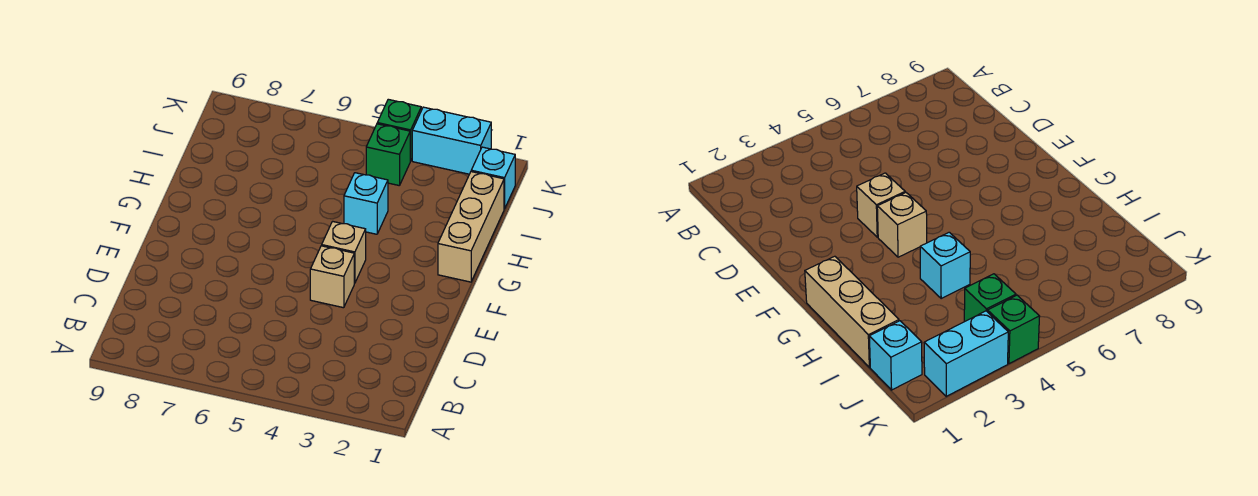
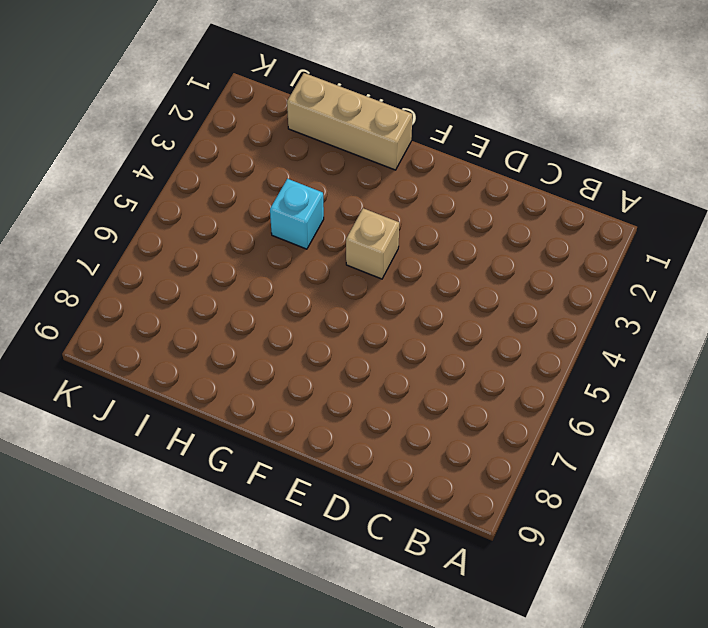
none -> tan 1x1 brick [310,246,354,308]
none -> cyan 1x1 brick [471,147,515,209]

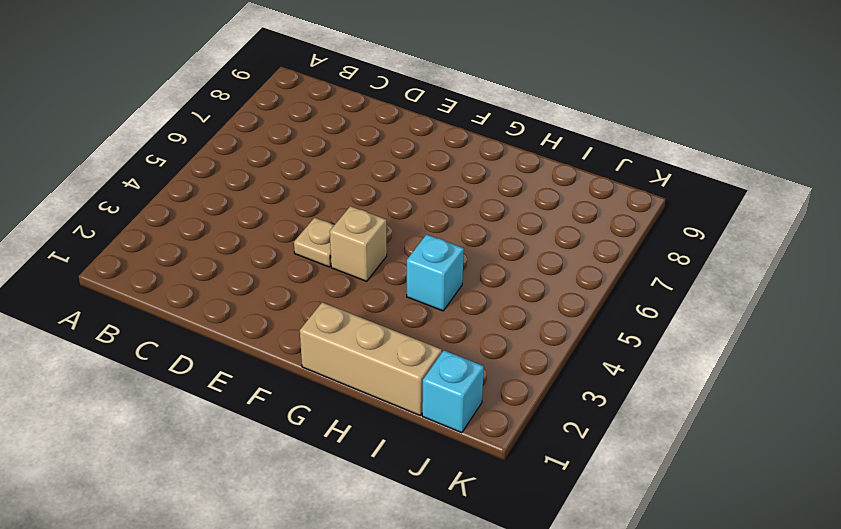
tan 1x1 plate [294,218,334,267] -> tan 1x1 brick [310,246,354,308]
none -> green 1x1 brick [366,124,410,186]
none -> cyan 1x2 brick [412,107,491,174]

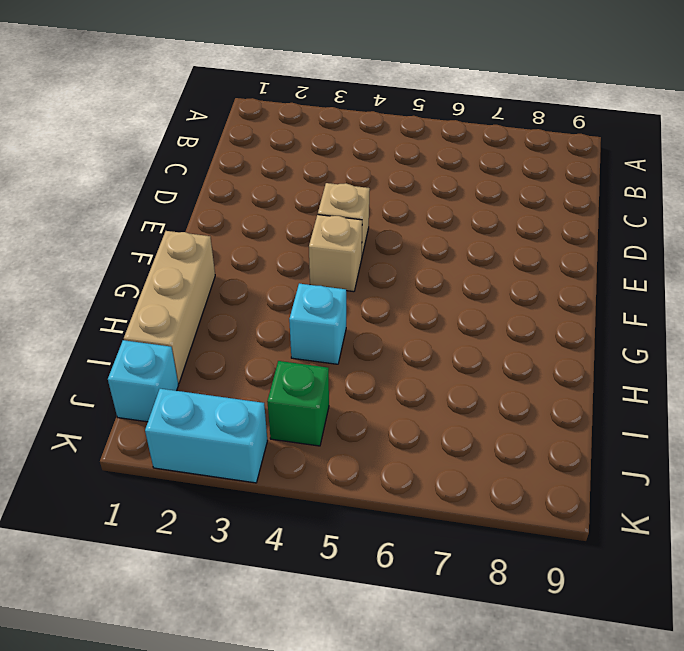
none -> green 1x1 brick [377,99,421,161]

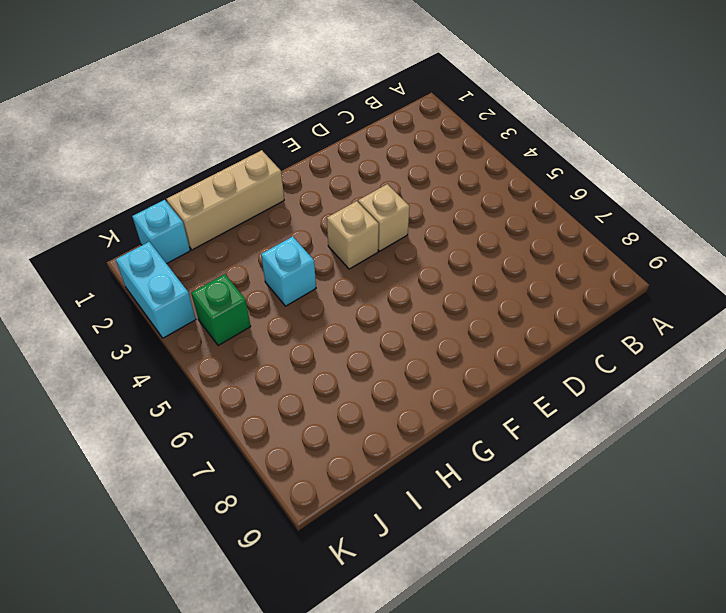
none -> green 1x1 brick [377,99,421,161]

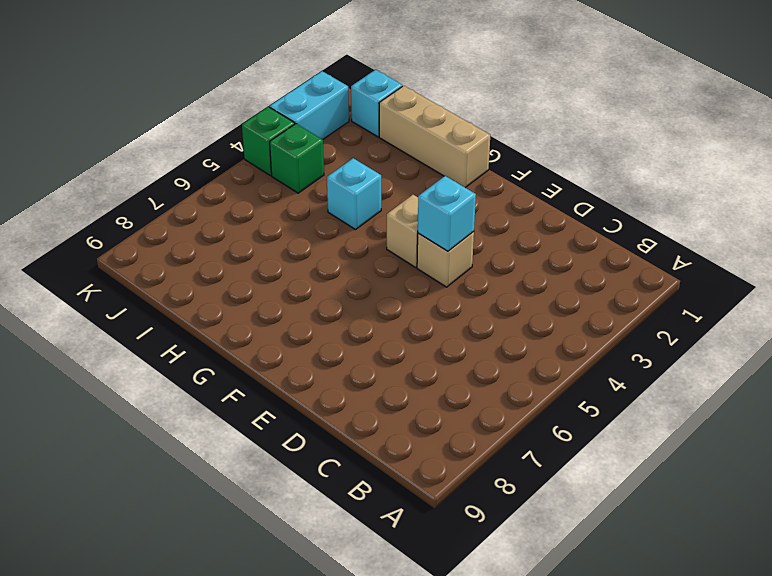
cyan 1x1 brick [418,176,476,251] -> none

